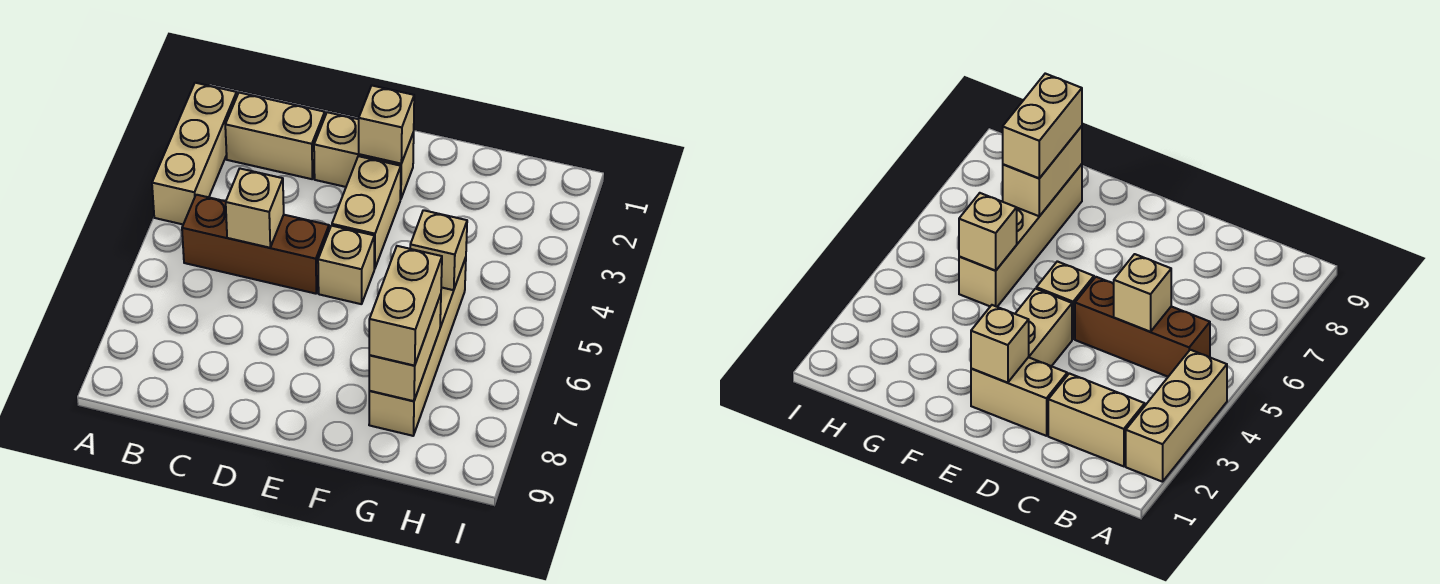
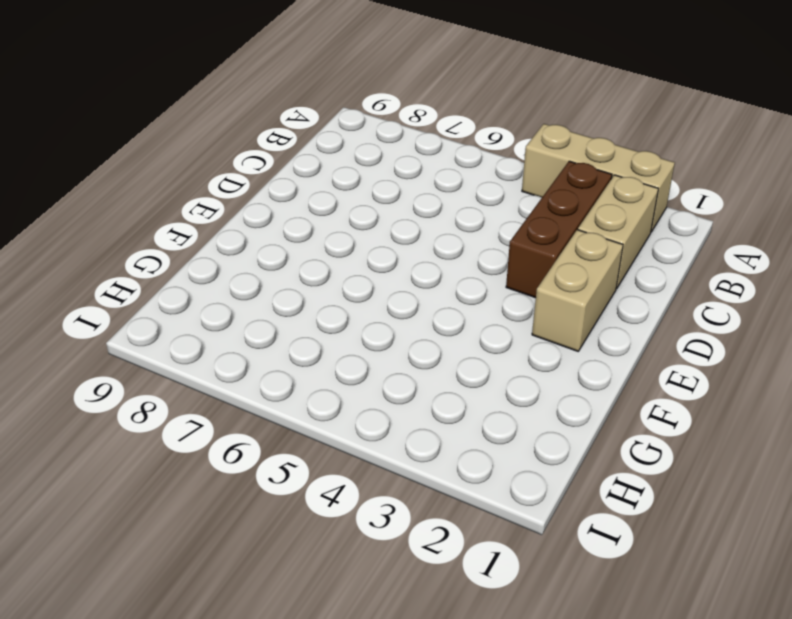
brown 1x3 brick [506,161,612,298] -> brown 1x3 brick moved to [182,195,329,294]
none -> tan 1x2 brick [332,156,401,269]
none -> tan 1x1 brick [318,226,374,304]
none -> tan 1x4 brick [369,258,466,436]

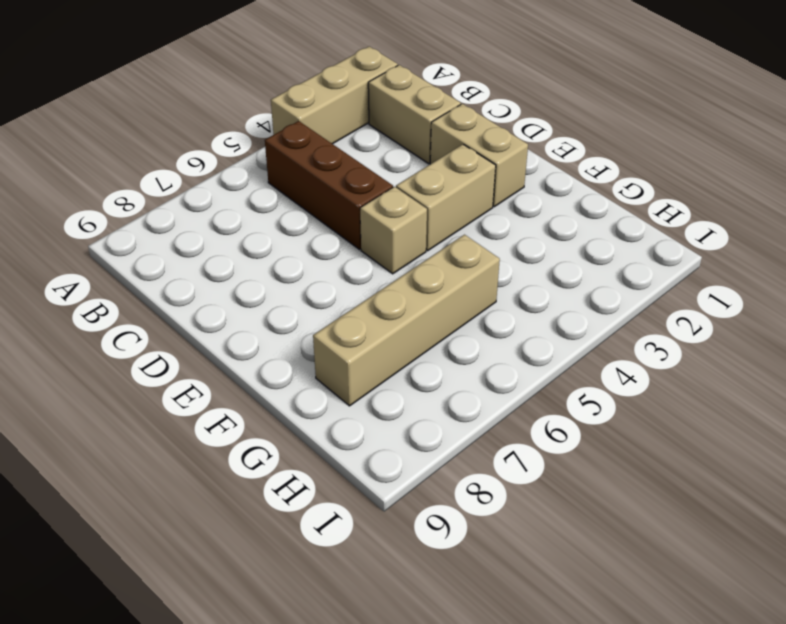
none -> tan 1x1 brick [226,169,284,248]
none -> tan 1x1 brick [359,86,414,164]
none -> tan 1x1 brick [410,210,467,290]

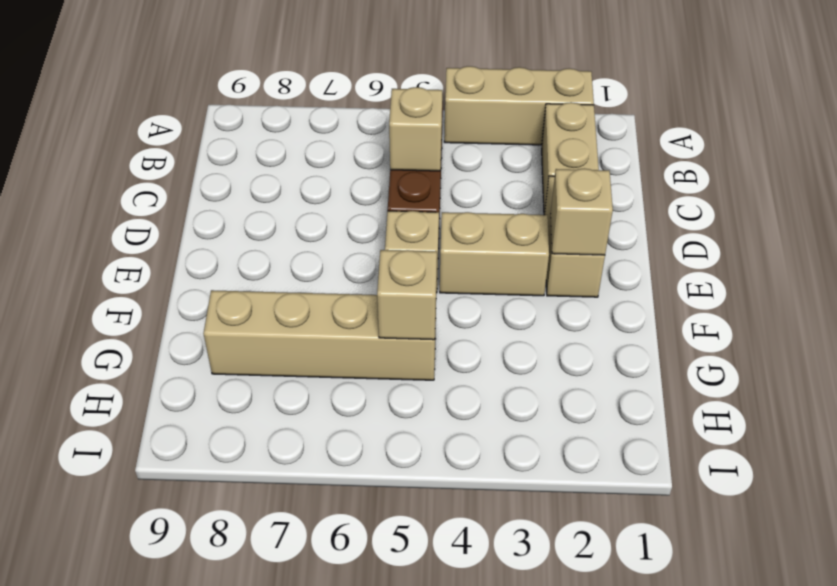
none -> tan 1x2 brick [369,294,441,401]
none -> tan 1x2 brick [369,246,442,366]

